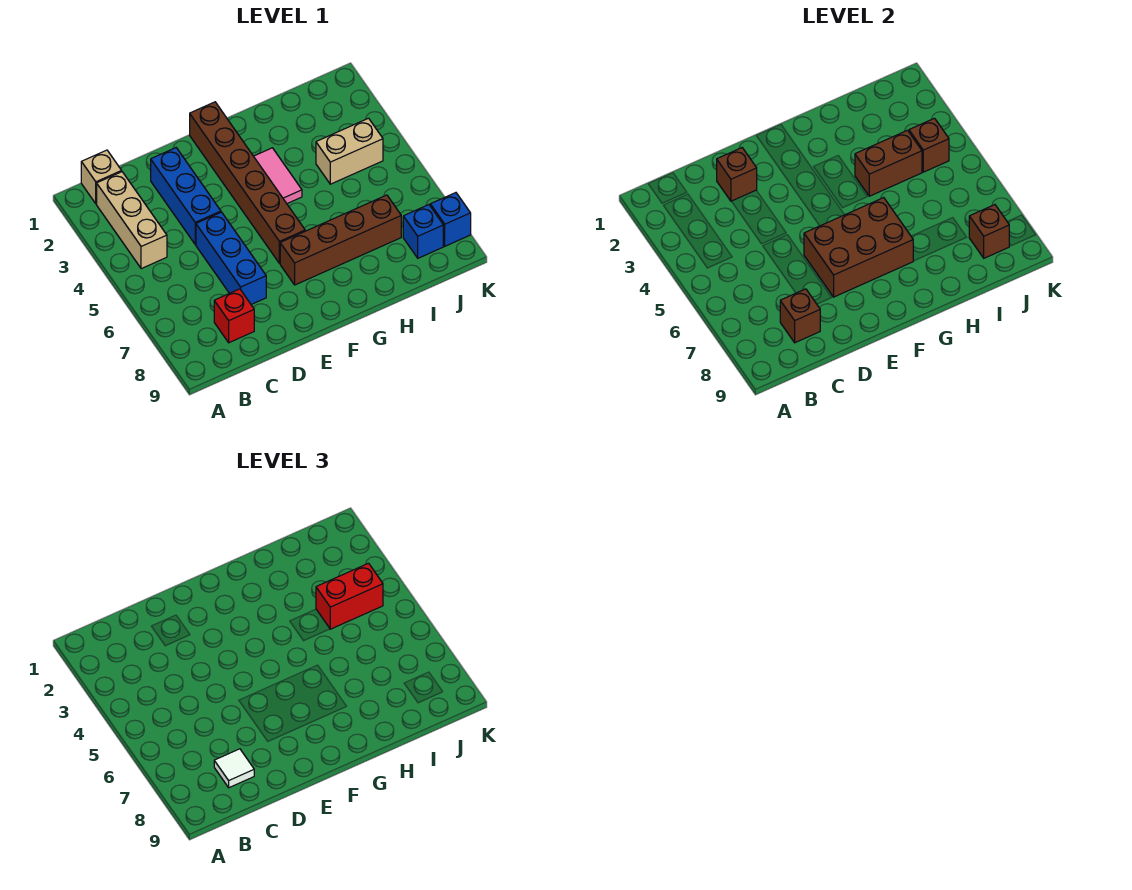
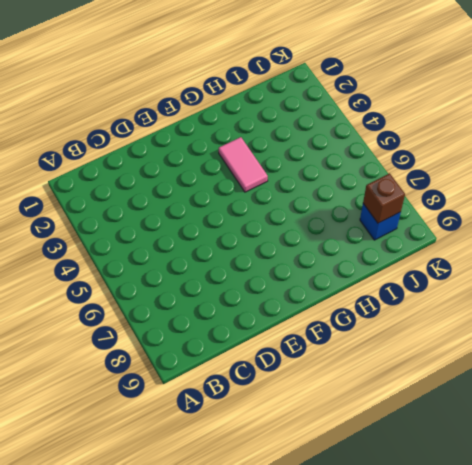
none -> tan 1x1 brick [81,150,122,204]
none -> tan 1x3 brick [97,172,167,269]
none -> red 1x1 brick [214,289,254,343]

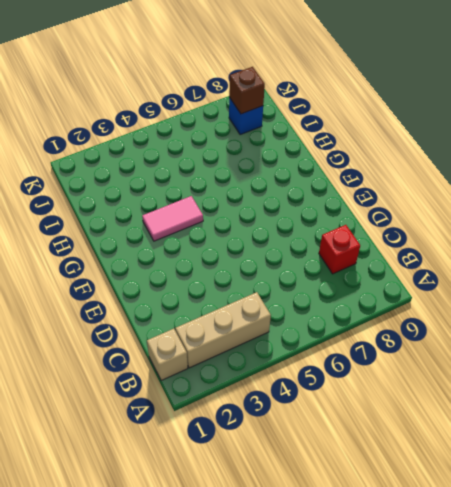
none -> blue 1x3 brick [151,148,221,244]
none -> blue 1x3 brick [196,212,266,304]
none -> brown 1x6 brick [190,102,305,264]

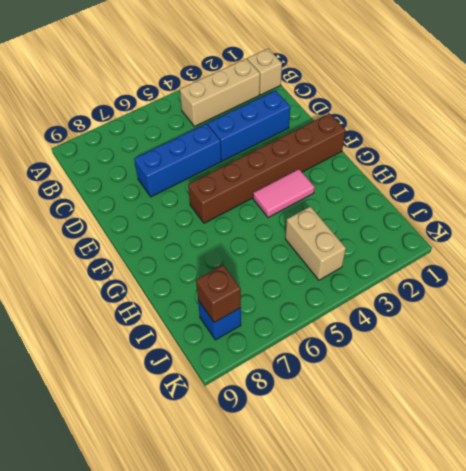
none -> red 1x1 brick [214,289,254,343]
none -> brown 1x4 brick [280,195,401,285]
none -> blue 1x1 brick [430,193,471,246]

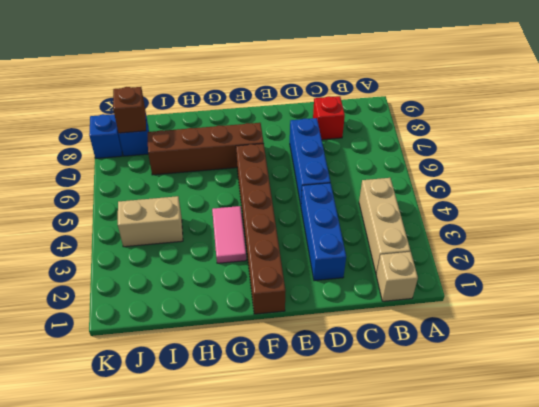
none -> brown 1x1 brick [780,289,820,343]
none -> brown 1x1 brick [717,148,757,201]
none -> brown 2x3 brick [804,198,913,297]

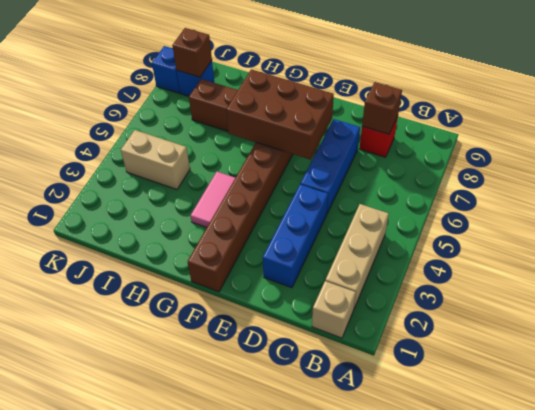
none -> brown 1x1 brick [717,148,757,201]
none -> brown 1x2 brick [855,130,922,196]
none -> brown 1x1 brick [909,118,949,172]

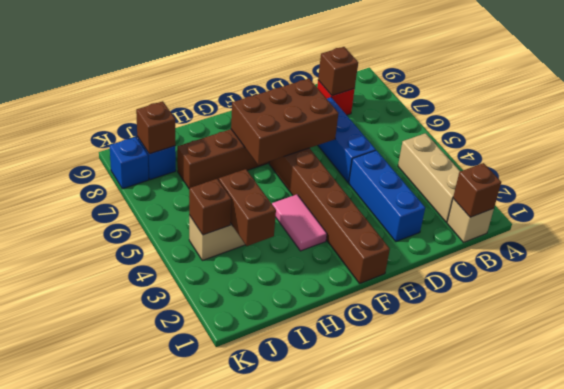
brown 1x1 brick [453,163,501,217] -> brown 1x1 brick moved to [717,148,757,201]
brown 1x2 brick [219,169,276,246] -> brown 1x2 brick turned to [855,130,922,196]
none -> white 1x1 tile [214,749,254,788]
none -> red 1x2 brick [316,563,383,629]

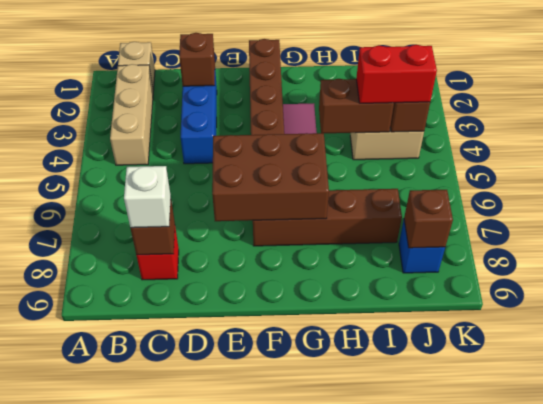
white 1x1 brick [124,166,171,228] -> white 1x1 tile [214,749,254,788]
none -> blue 1x3 brick [196,212,266,304]
none -> blue 1x1 brick [430,193,471,246]

